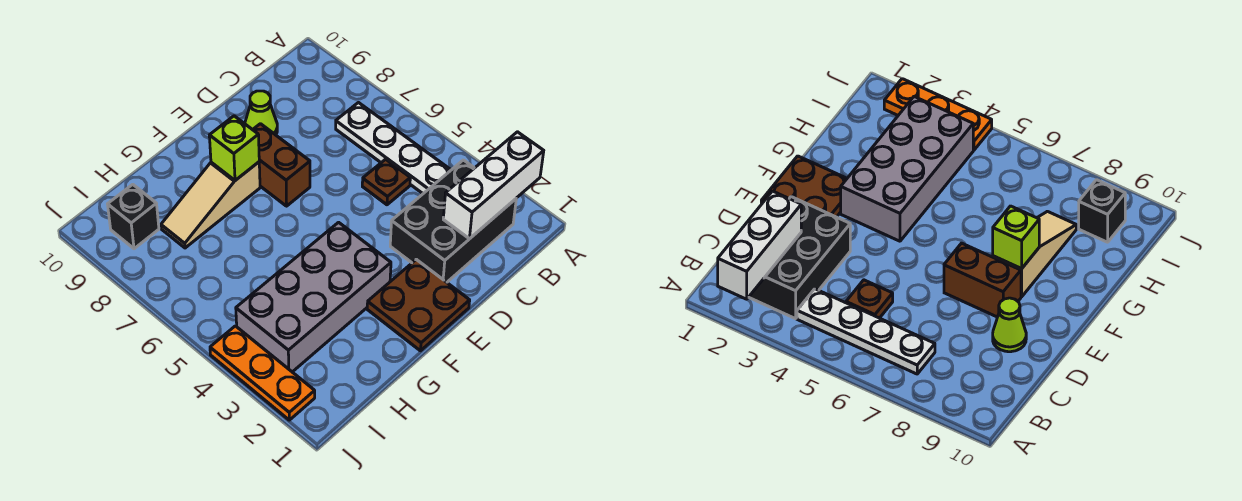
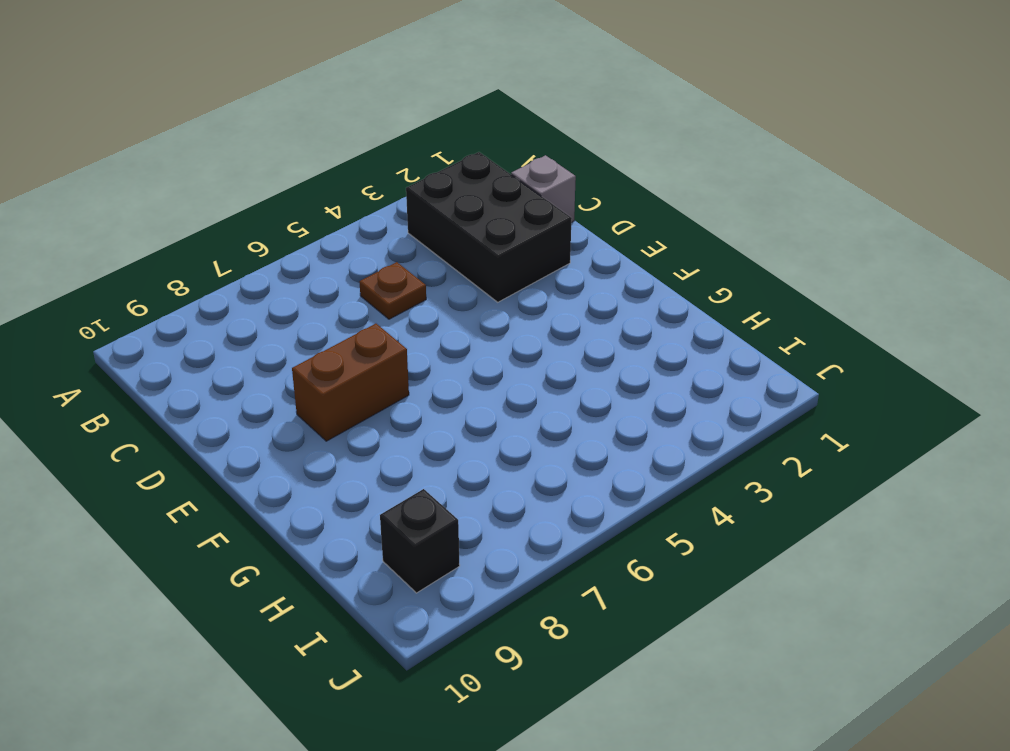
grey 1x1 brick [511,155,576,223] -> none
none -> white 1x4 plate [336,103,451,194]
none -> lime 1x1 cone [245,91,277,135]
none -> brown 2x2 plate [367,259,470,351]

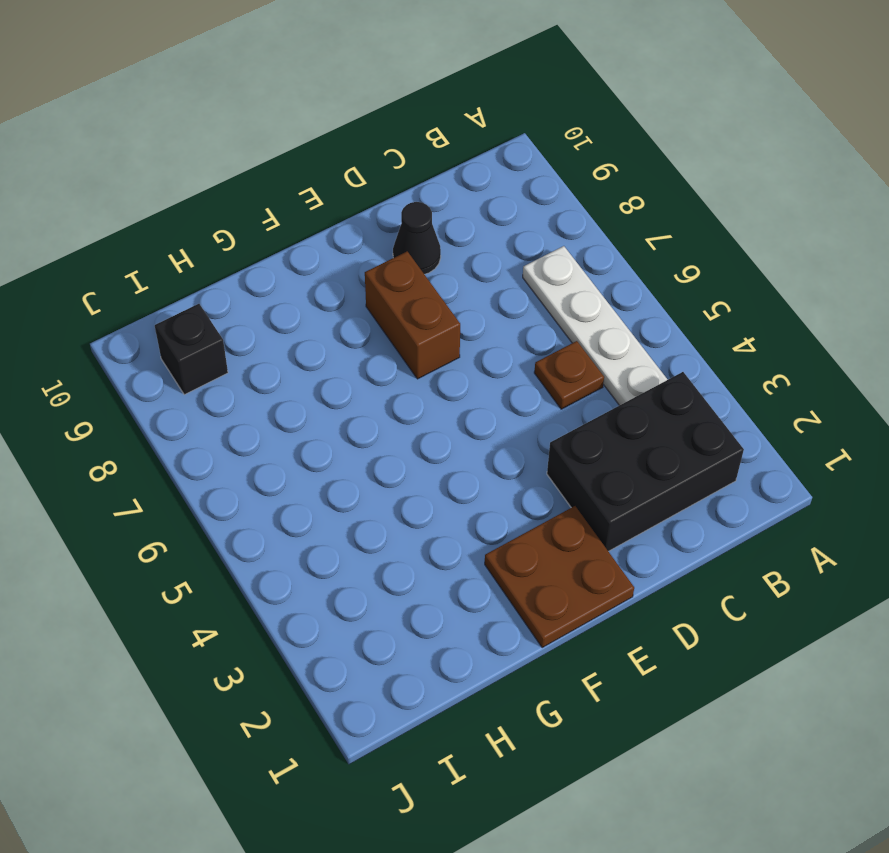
black 1x1 cone [393,202,441,274] -> lime 1x1 cone [245,91,277,135]
none -> grey 2x4 brick [236,222,391,372]
none -> tan 1x3 slope [161,162,260,248]
none -> orange 1x3 plate [210,326,315,420]

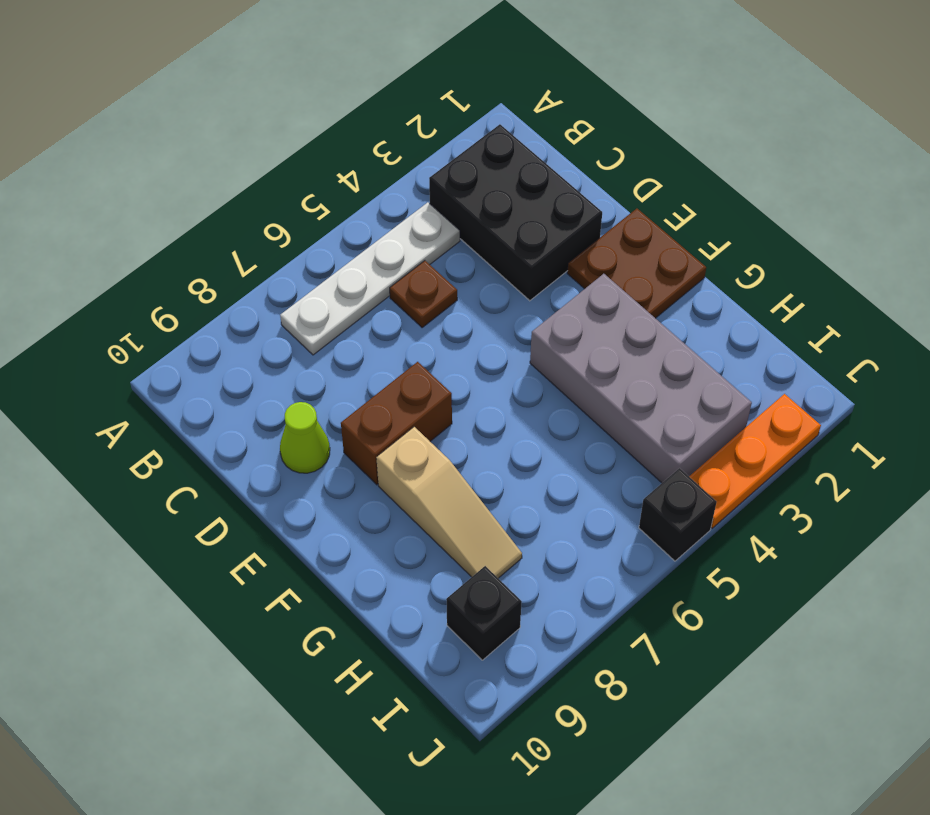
black 1x1 brick [639,468,717,561] -> none
none -> white 1x3 brick [443,132,544,239]
none -> lime 1x1 brick [209,116,259,180]

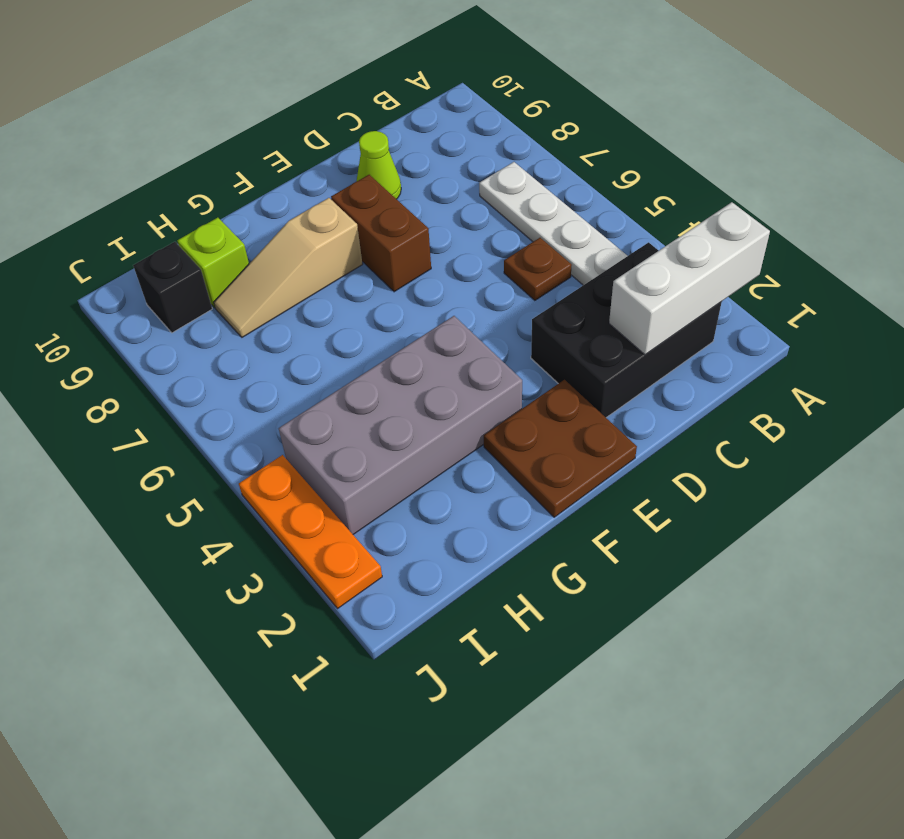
lime 1x1 brick [177,218,249,308] -> lime 1x1 brick moved to [209,116,259,180]

